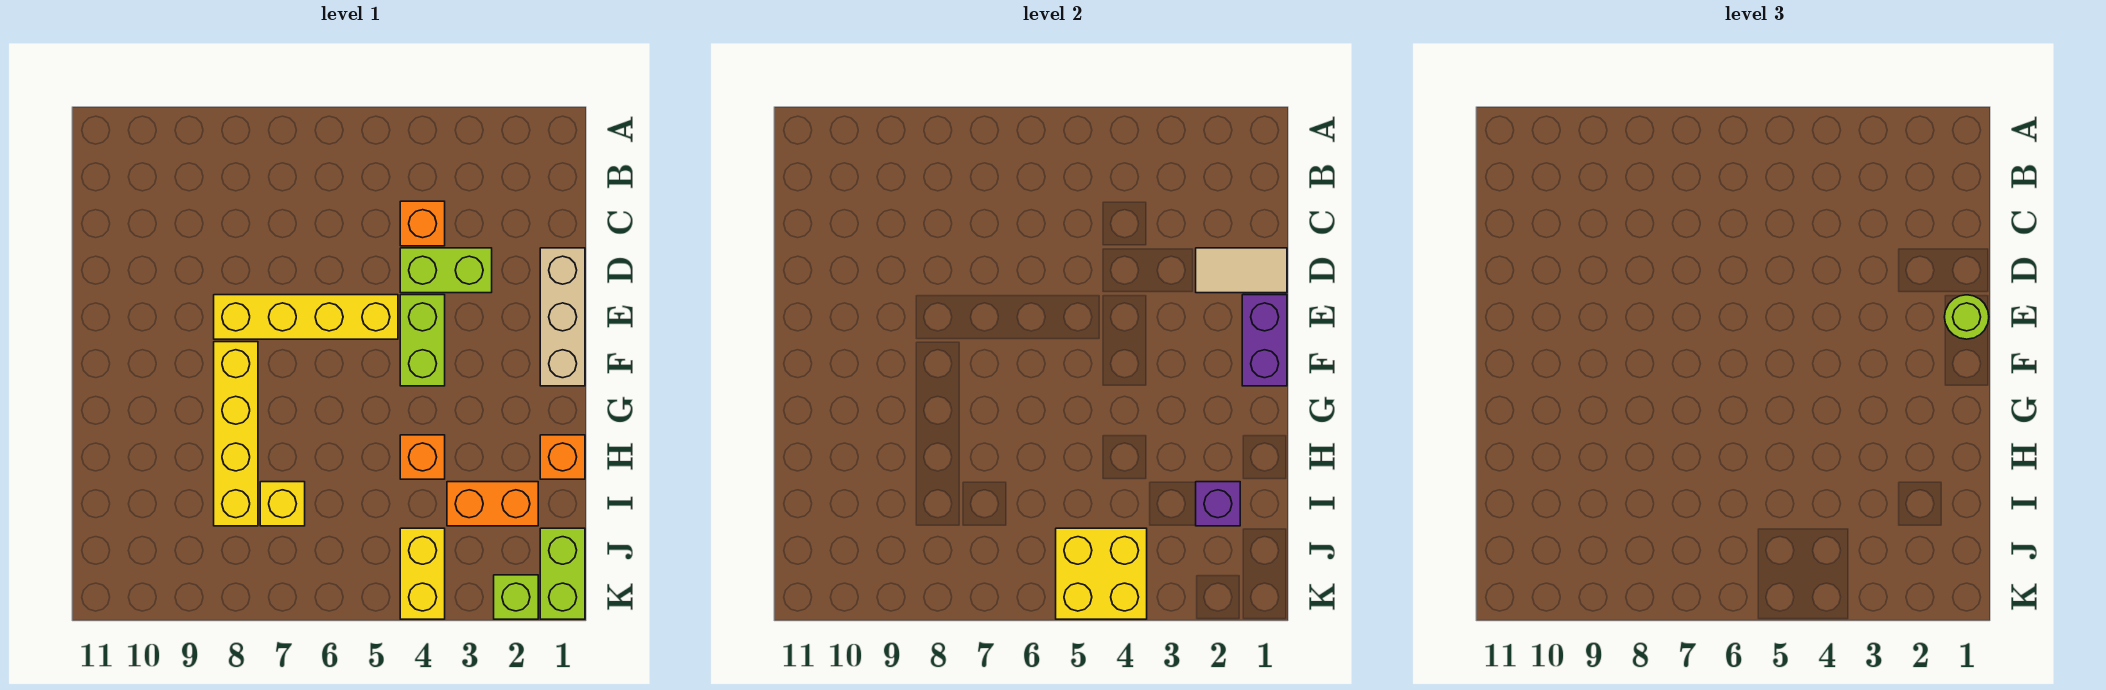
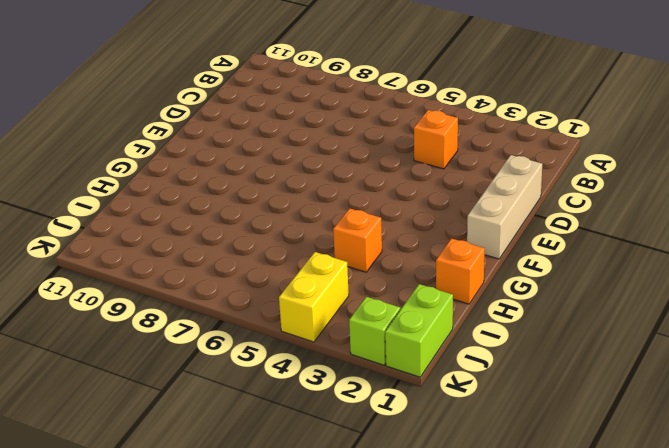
none -> lime 1x2 brick [400,248,492,293]
none -> lime 1x2 brick [400,295,445,386]
none -> yellow 1x4 brick [214,295,398,339]

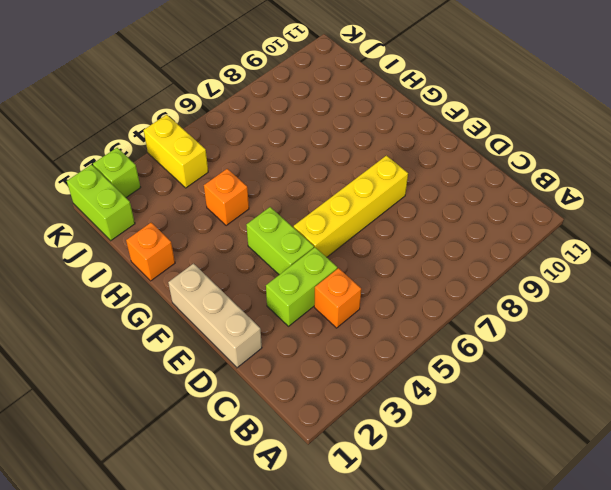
none -> yellow 1x4 brick [214,342,258,526]
none -> orange 1x2 brick [447,482,538,526]
none -> yellow 1x1 brick [260,482,305,526]

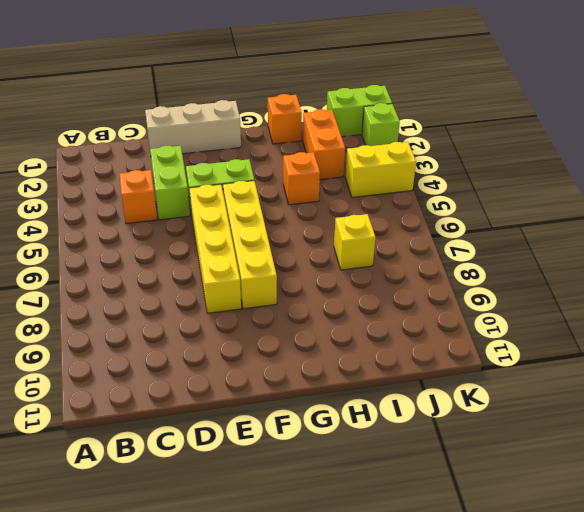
yellow 1x4 brick [223,181,277,309] -> yellow 1x4 brick turned to [214,342,258,526]
none -> tan 1x2 tile [1196,248,1287,293]
none -> purple 1x2 brick [1242,295,1287,386]
none -> purple 1x1 brick [1196,482,1240,526]

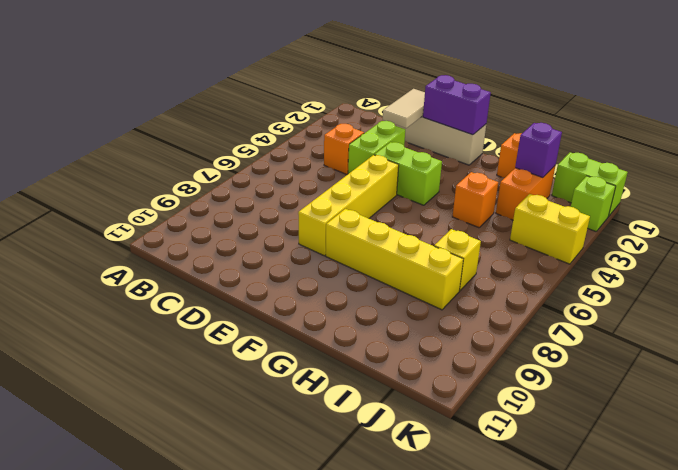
none -> yellow 2x2 brick [1056,528,1147,619]
none -> lime 1x1 round brick [1945,295,1989,339]

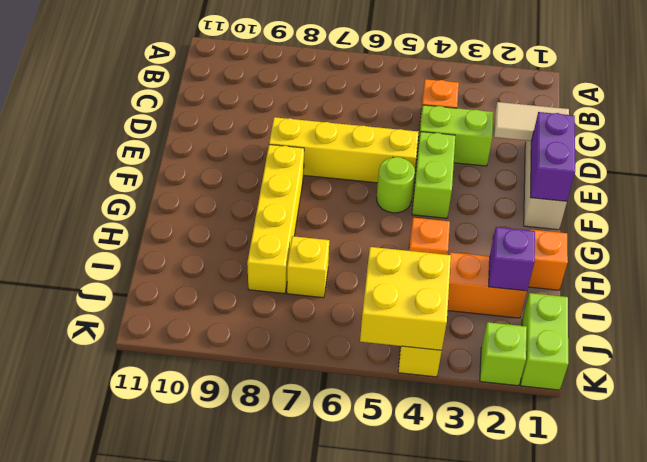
lime 1x1 round brick [376,157,415,213] -> lime 1x1 round brick moved to [1945,295,1989,339]

